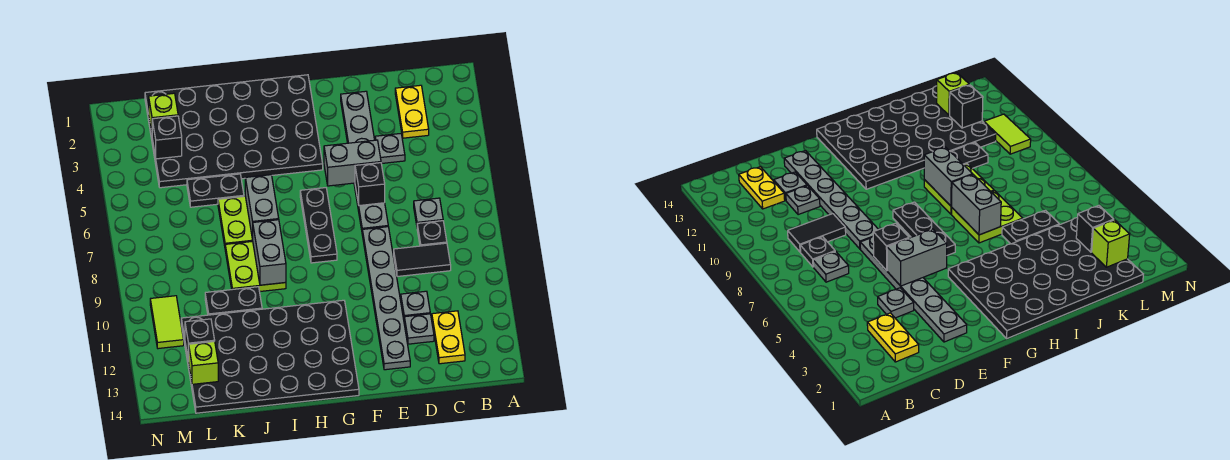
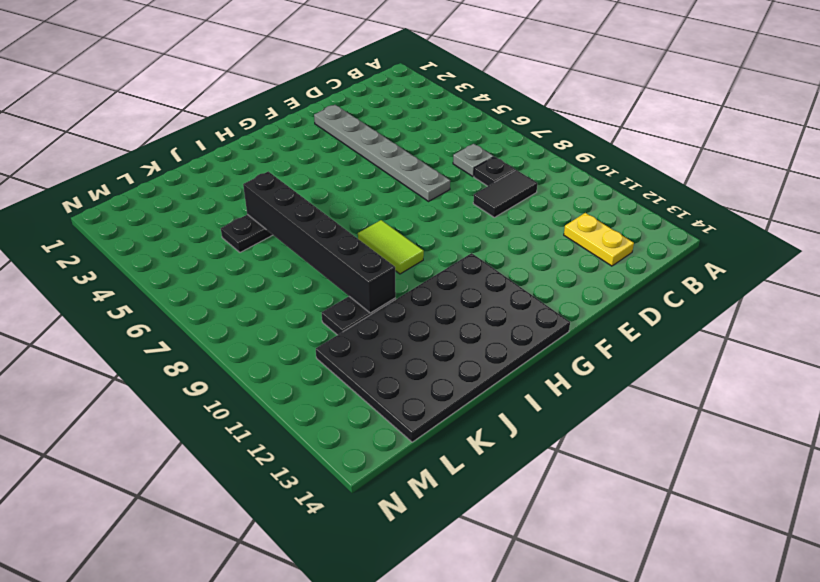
lime 1x2 tile [358,220,424,274] -> lime 1x2 tile moved to [150,296,184,349]
black 1x6 brick [243,171,396,313] -> none
none -> yellow 1x2 plate [395,85,429,138]
none -> grey 1x1 plate [375,134,405,164]
none -> grey 1x1 plate [401,291,430,317]

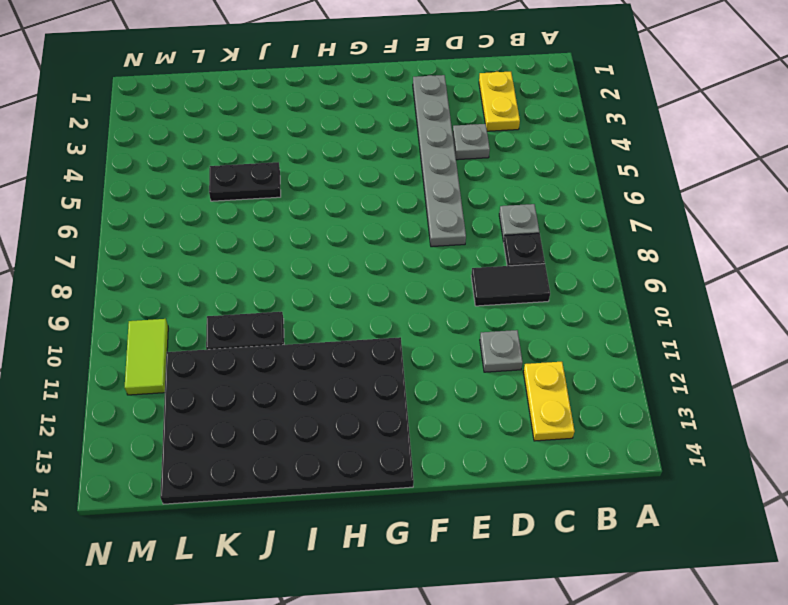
none -> grey 1x1 plate [404,314,434,344]
none -> grey 1x6 plate [362,227,410,370]
none -> black 4x6 plate [145,75,323,188]

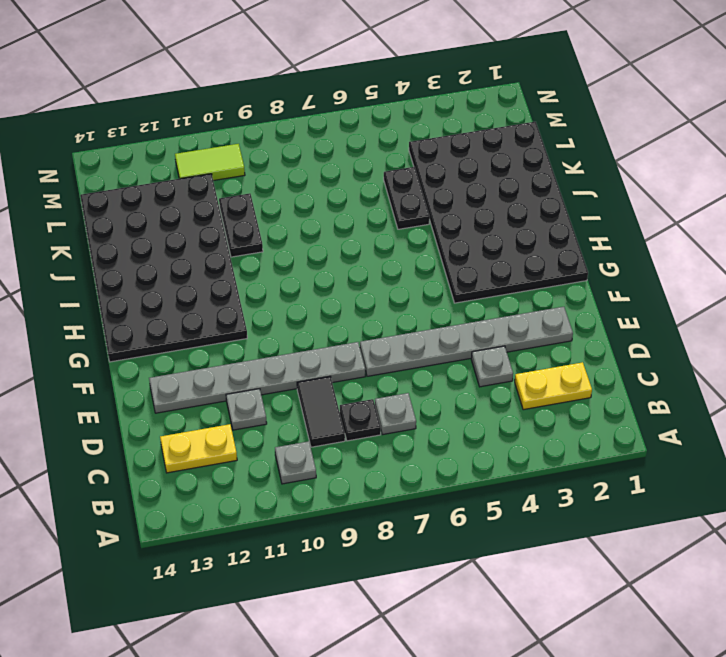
grey 1x1 plate [275,441,316,484] -> grey 1x1 plate moved to [404,314,434,344]
none -> black 1x3 plate [300,188,337,263]
none -> lime 2x2 plate [218,196,253,246]
none -> lime 2x2 plate [225,241,286,292]

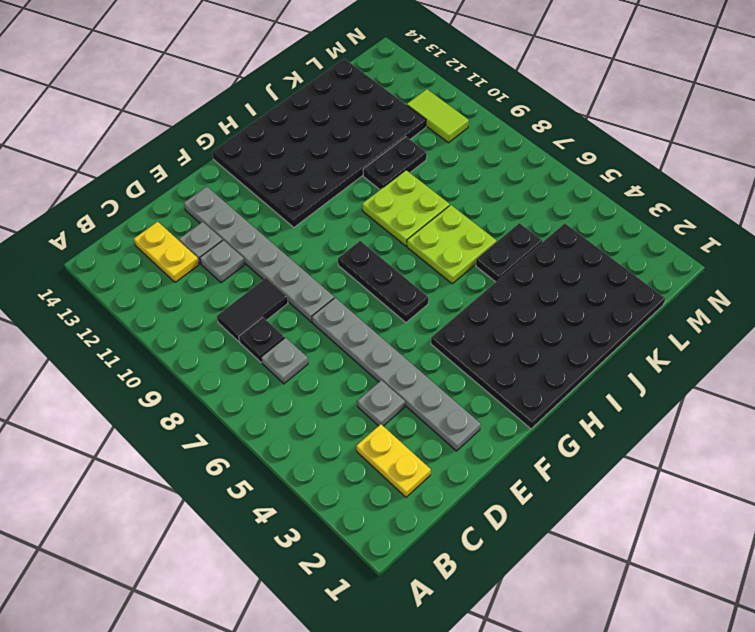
none -> grey 1x2 brick [324,140,381,186]
none -> black 1x1 brick [355,163,385,206]
none -> grey 1x2 brick [245,175,279,239]

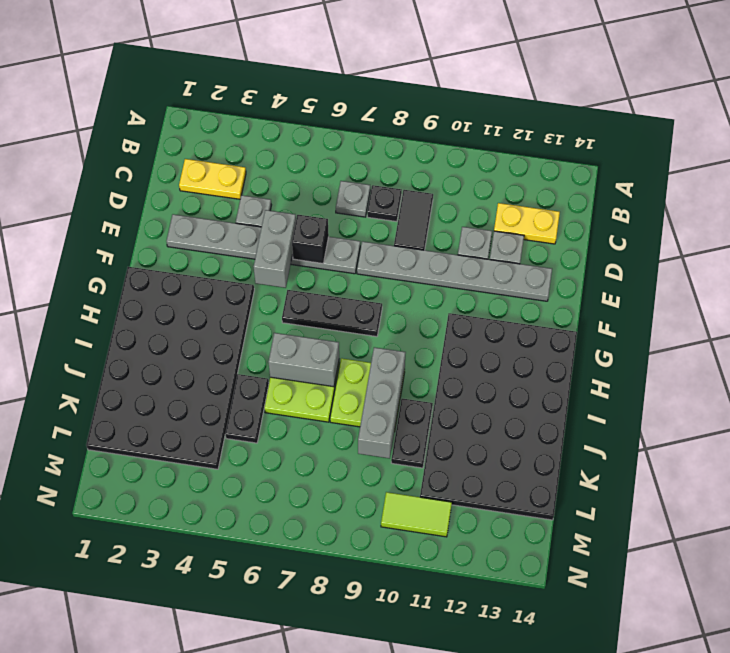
grey 1x3 brick [358,347,406,458] -> grey 1x2 brick [253,220,286,285]
none -> lime 1x1 brick [149,93,178,133]
none -> black 1x1 brick [152,116,182,159]
none -> black 1x1 brick [185,319,215,362]

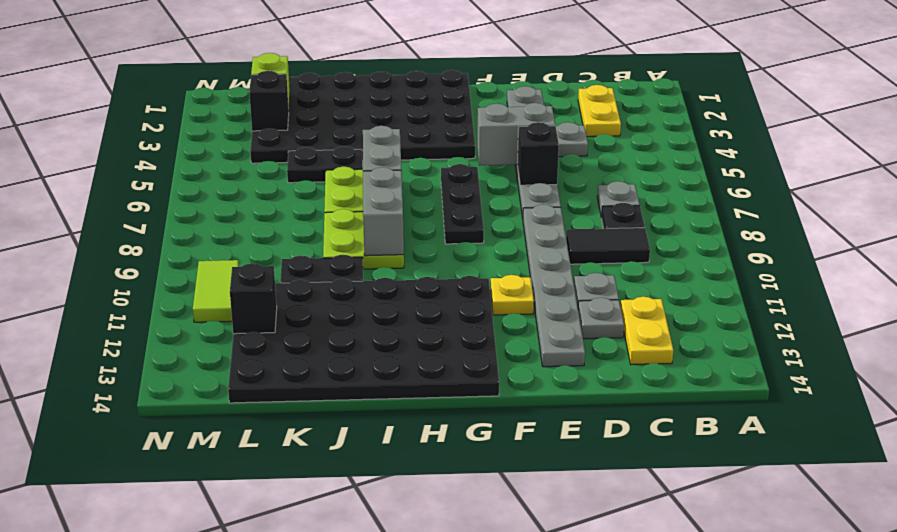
yellow 1x1 plate [490,275,534,315] -> none
none -> lime 1x1 brick [189,341,218,384]

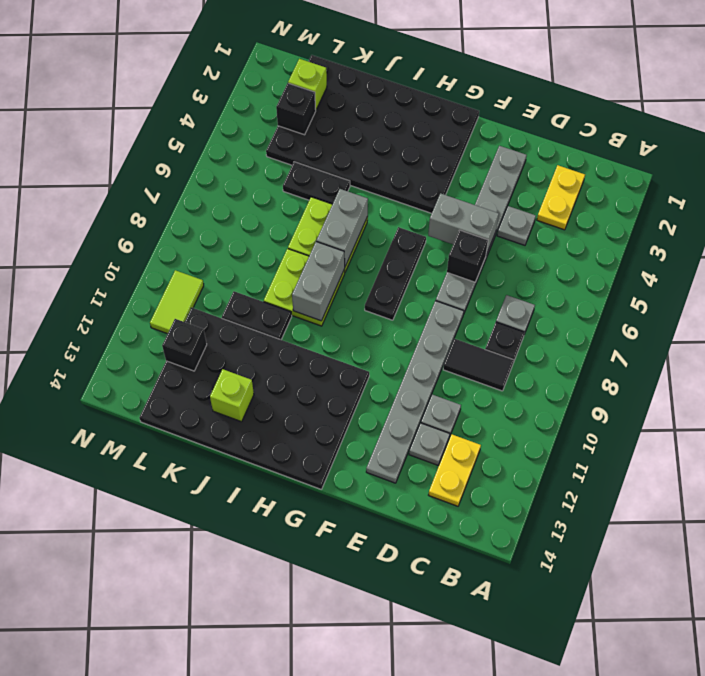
lime 1x1 brick [210,369,254,422] -> lime 1x1 brick moved to [189,341,218,384]

